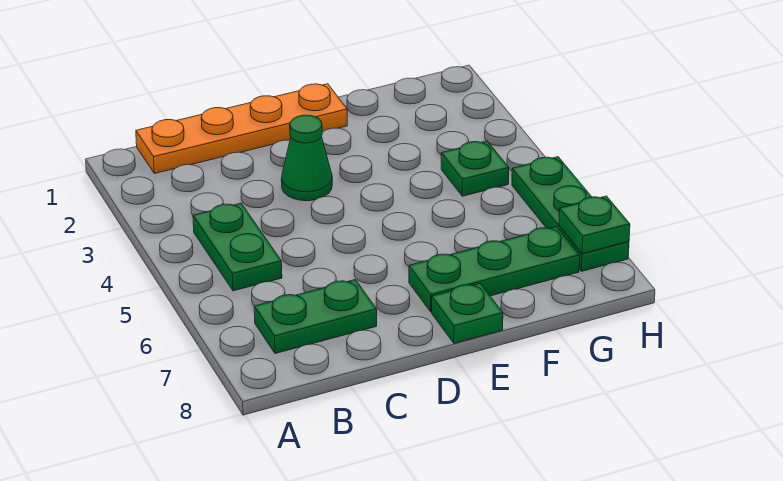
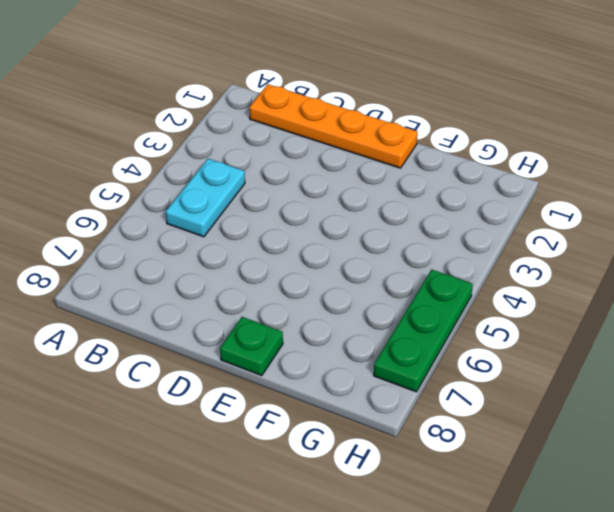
cyan 1x2 plate [166,159,245,237] -> green 1x2 plate [193,203,282,291]
none -> green 1x2 plate [254,280,377,354]
none -> green 1x1 cone [281,115,332,201]

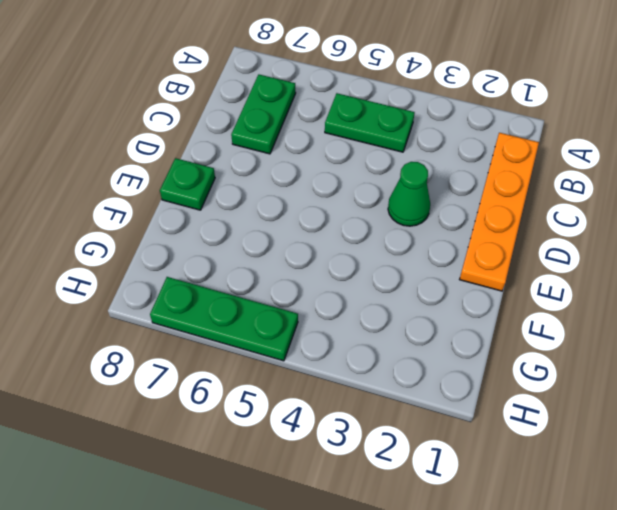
none -> green 1x3 plate [409,227,580,312]
none -> green 1x1 plate [441,141,509,196]

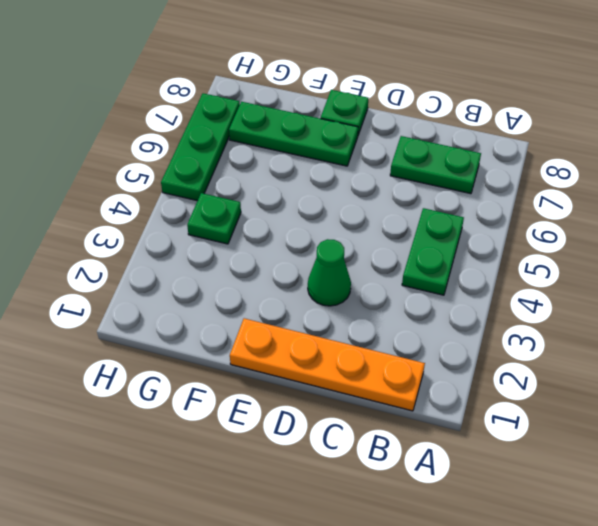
none -> green 1x1 plate [559,196,630,254]

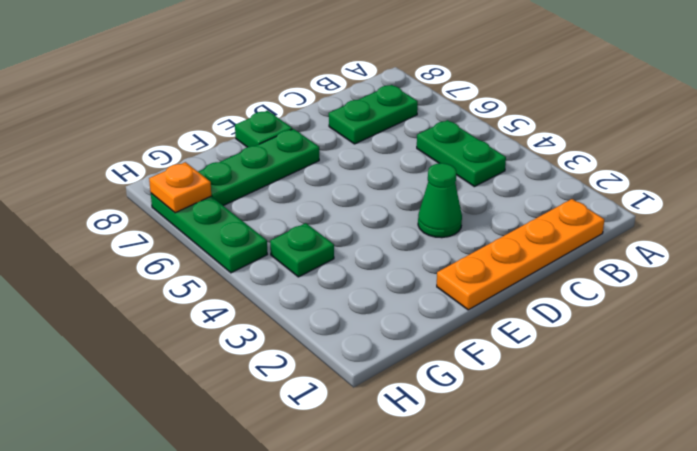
orange 1x1 plate [149,162,211,213] -> green 1x1 plate [559,196,630,254]

